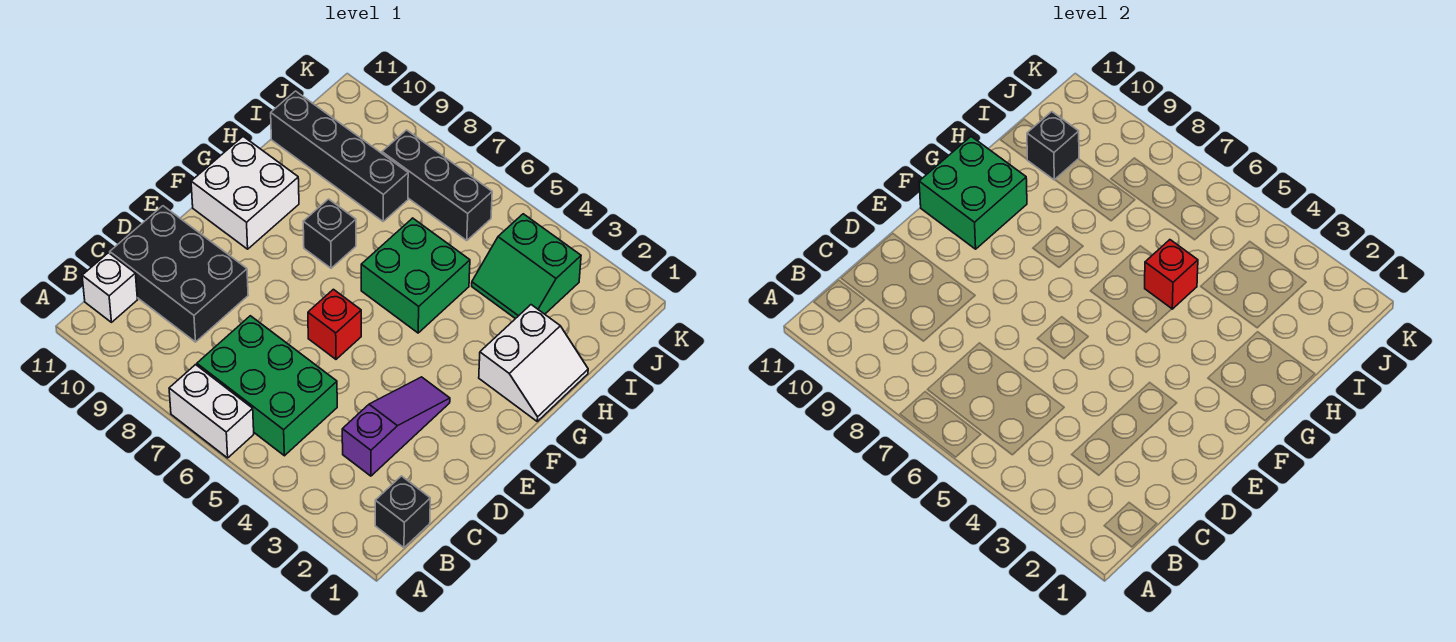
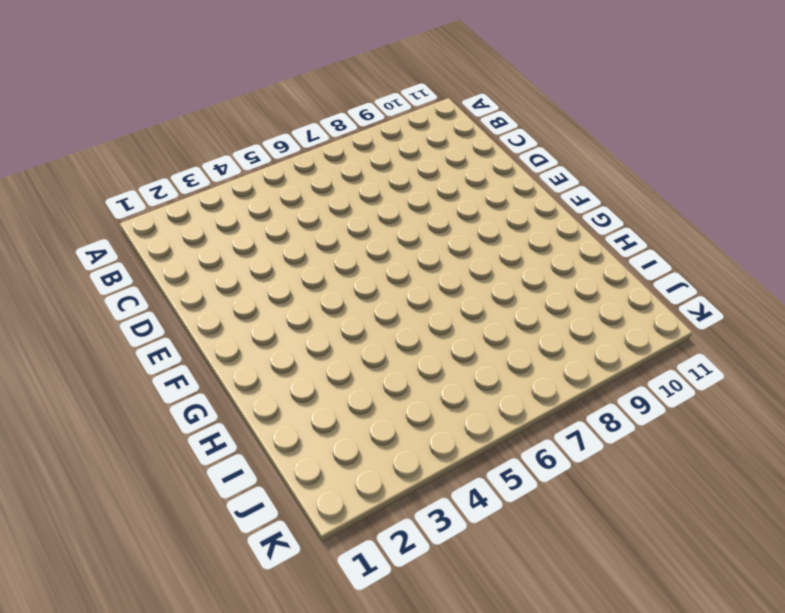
none -> white 1x2 brick [169,365,254,458]
none -> black 1x1 brick [375,476,430,548]
none -> green 2x3 brick [197,316,337,456]

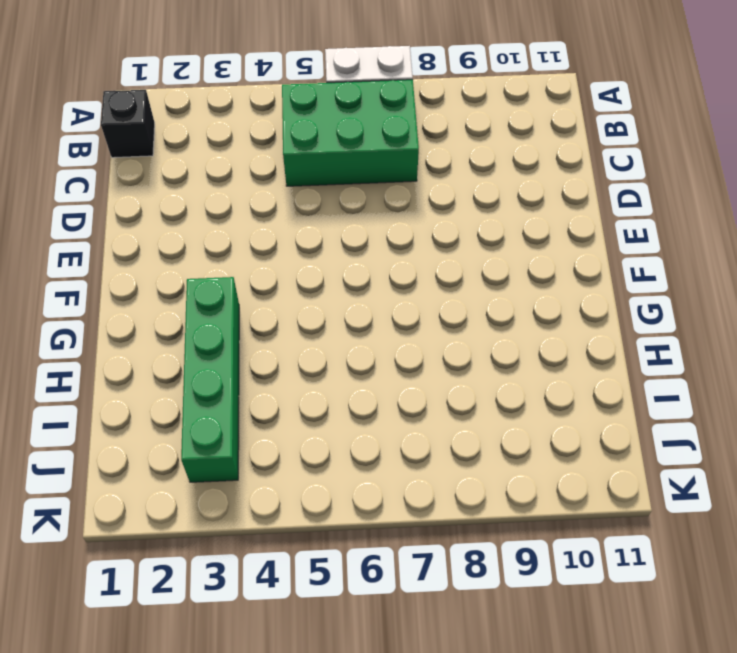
green 1x4 brick [181,277,239,482] -> green 2x2 slope [472,214,581,319]
none -> white 1x1 brick [82,253,137,322]
none -> purple 1x3 slope [342,377,450,476]
none -> black 2x3 brick [110,206,248,342]

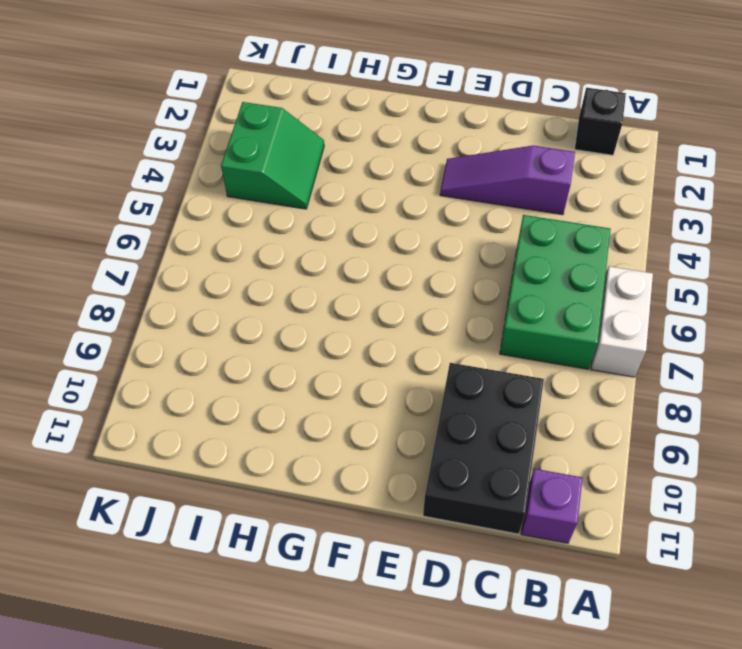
purple 1x1 brick [521,469,583,543] -> white 1x1 brick [82,253,137,322]
none -> red 1x1 brick [308,289,361,359]
none -> white 2x2 brick [191,137,299,249]
none -> white 2x2 slope [479,305,588,421]

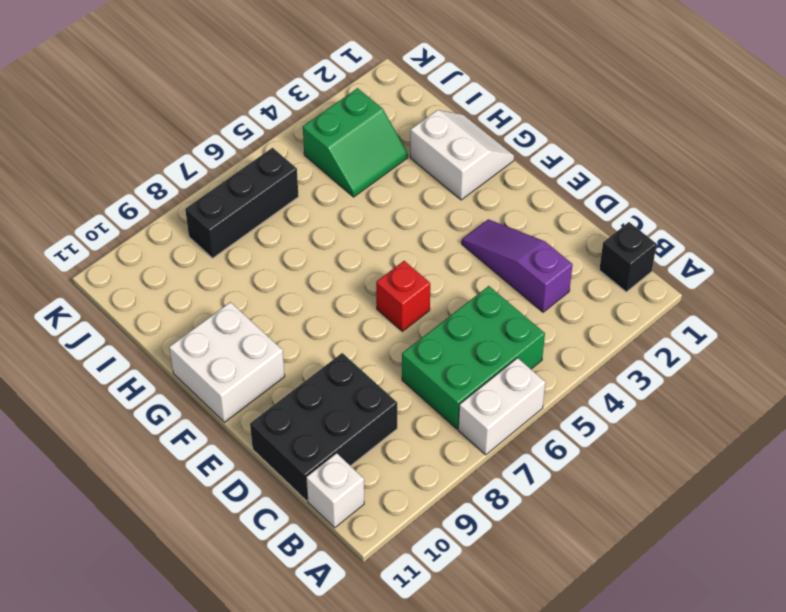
none -> green 2x2 brick [361,218,470,333]
none -> black 1x1 brick [303,199,356,268]
none -> black 1x4 brick [271,91,408,221]

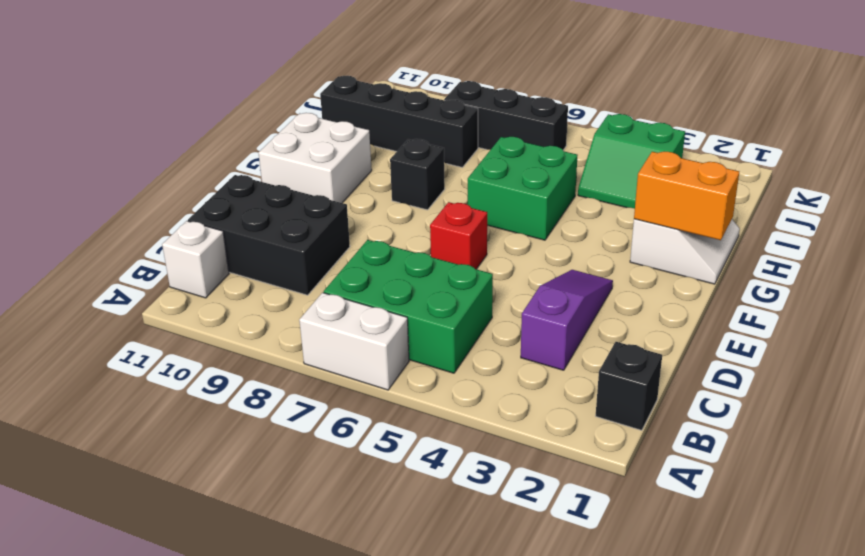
orange 1x2 brick [634,151,739,240] -> none
none -> green 2x2 brick [919,137,1027,249]
none -> red 1x1 brick [1145,240,1198,309]
none -> black 1x1 brick [1027,112,1079,180]

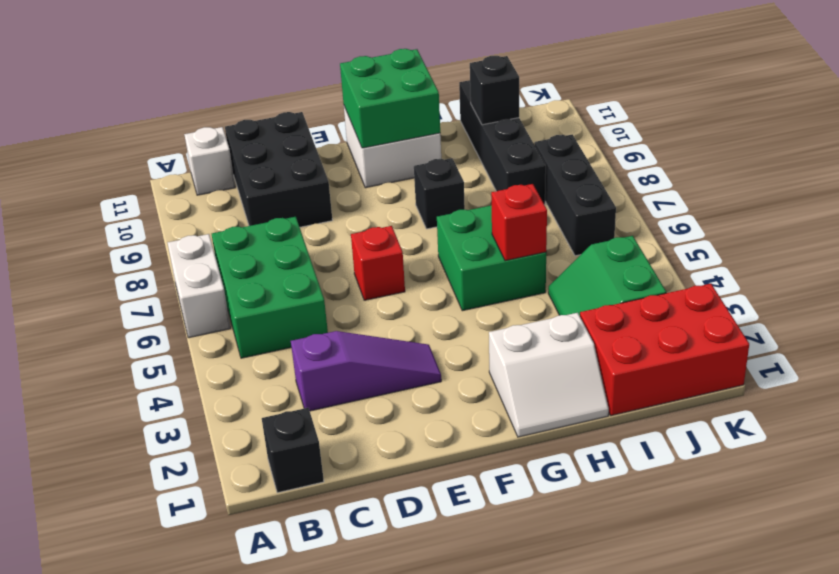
red 2x3 brick [580,284,749,416] -> none

